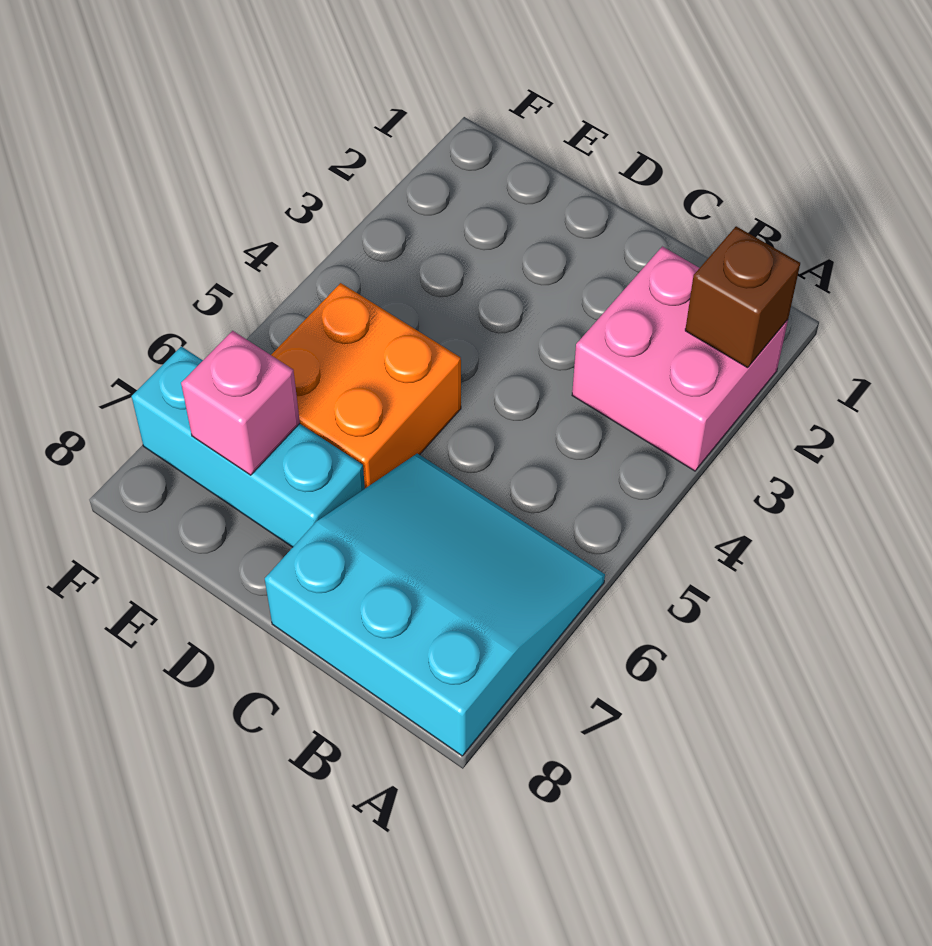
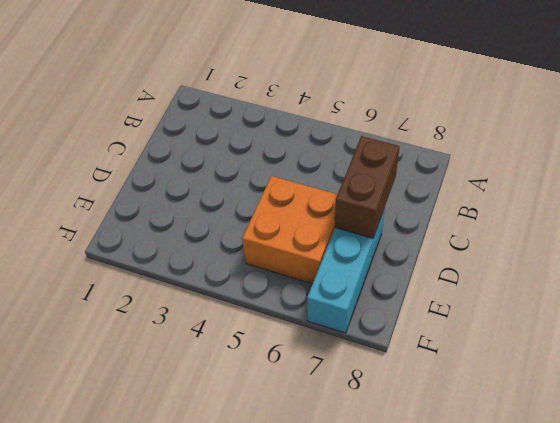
brown 1x2 brick [335,136,400,238] -> none
none -> pink 2x2 brick [572,246,788,471]
none -> cyan 3x3 slope [265,454,605,756]

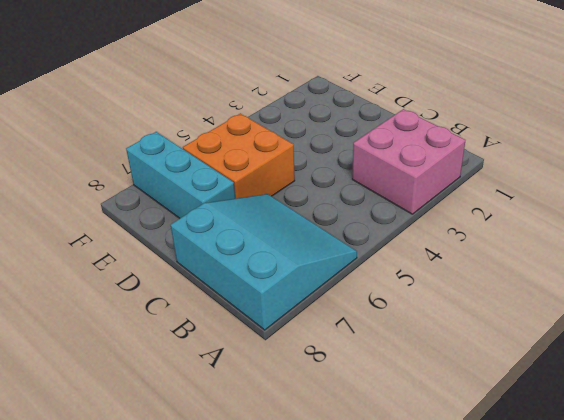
none -> brown 1x1 brick [685,226,800,368]
none -> pink 1x1 brick [181,331,300,475]

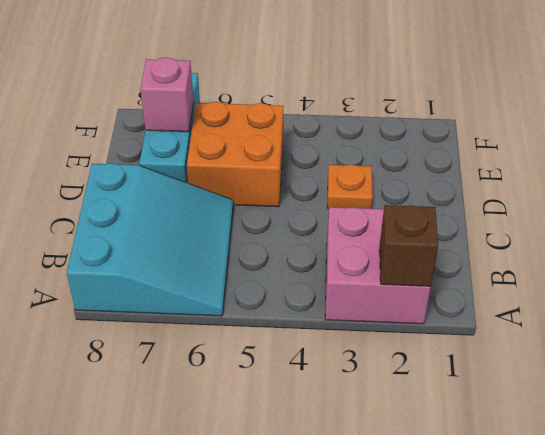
orange 1x1 plate [327,164,373,209] -> none

